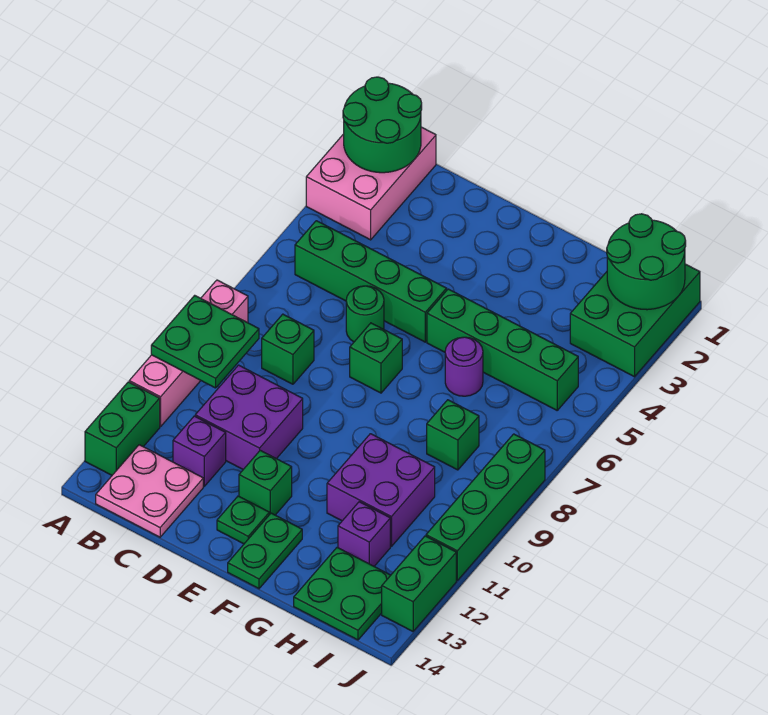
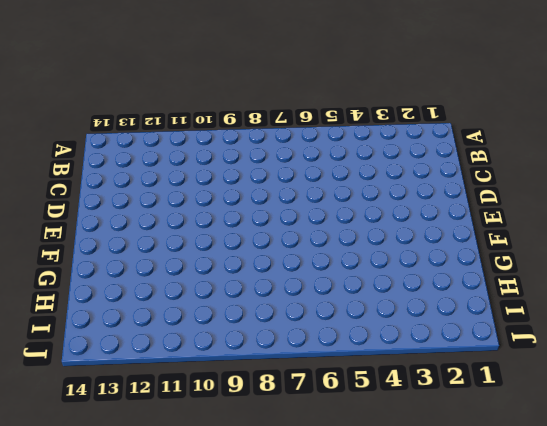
none -> pink 2x3 brick [306,127,436,240]
none -> pink 1x4 brick [129,280,248,427]
none -> green 1x2 brick [85,382,160,475]

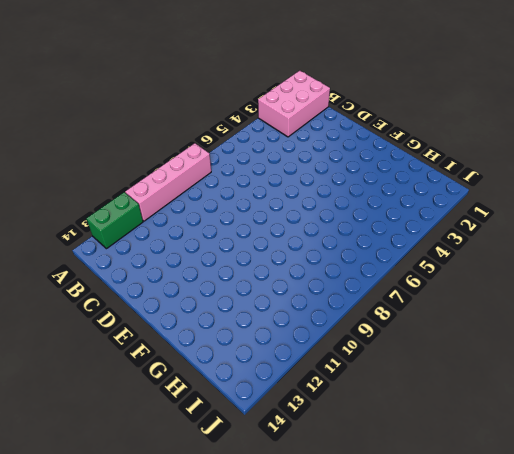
none -> green 1x4 brick [295,221,447,342]
none -> pink 2x2 plate [96,445,203,537]
none -> green 1x1 brick [262,314,314,384]

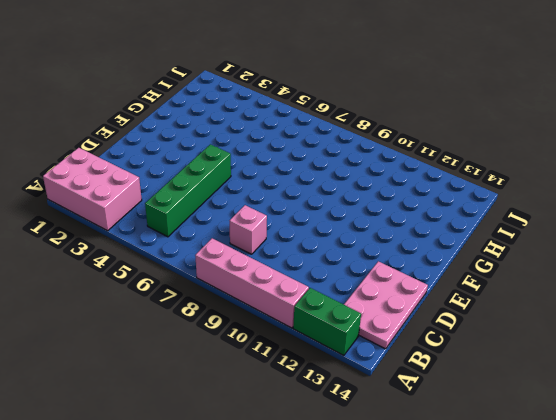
pink 2x3 plate [344,261,428,349] -> pink 2x2 plate [96,445,203,537]
pink 1x1 brick [230,205,267,254] -> green 1x1 brick [262,314,314,384]
none -> purple 2x2 brick [195,365,303,469]
none -> purple 1x1 brick [173,416,226,486]
none -> green 1x1 round brick [346,286,384,342]

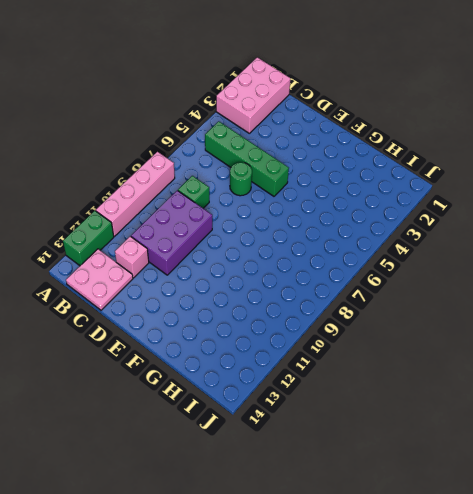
purple 2x3 brick [131,191,212,275] -> purple 2x2 brick [195,365,303,469]
pink 1x1 brick [115,236,149,278] -> purple 1x1 brick [173,416,226,486]
none -> green 1x1 brick [350,323,402,393]
none -> green 1x1 brick [239,450,292,515]
none -> green 1x1 plate [217,496,269,544]

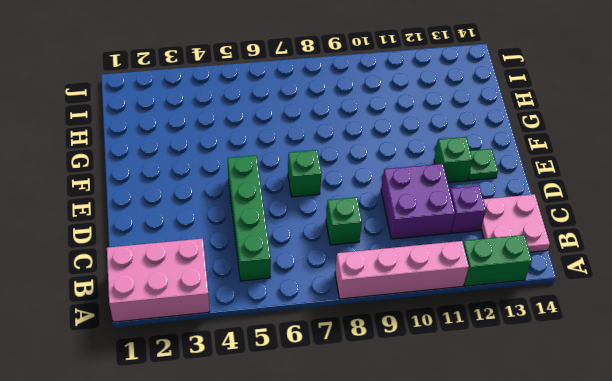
none -> green 1x1 round brick [346,286,384,342]
none -> green 1x4 brick [427,289,578,410]
none -> green 1x2 plate [228,513,302,589]

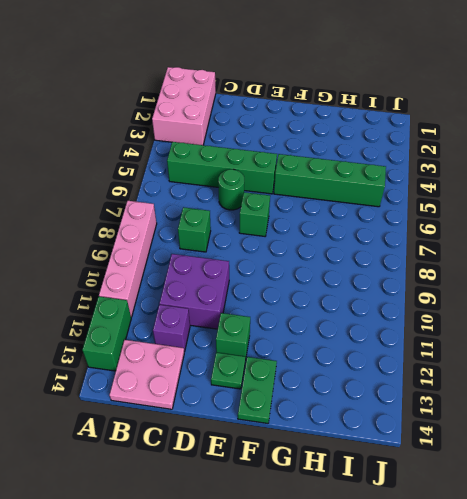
none -> purple 1x1 round brick [445,337,483,396]
none -> purple 2x2 brick [327,434,435,546]
none -> green 1x1 brick [427,400,479,470]

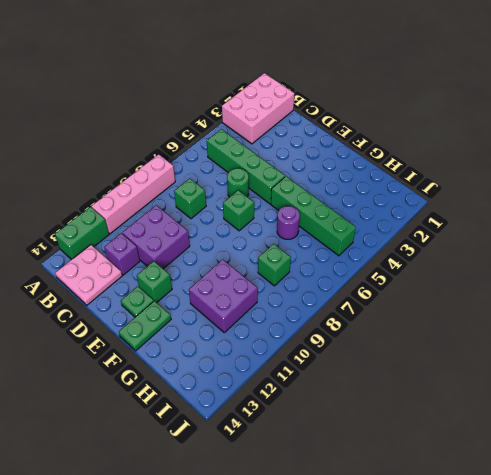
none -> purple 1x1 brick [338,502,390,566]
none -> green 2x2 plate [294,548,391,640]
none -> green 2x3 brick [570,264,700,377]

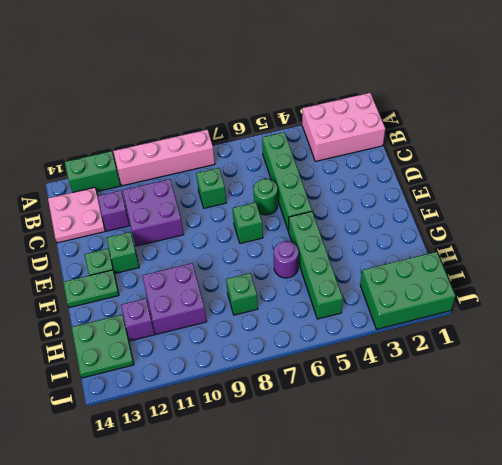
none -> green 1x4 brick [426,434,545,580]
none -> green 1x2 brick [382,536,456,631]
none -> green 2x2 round brick [343,77,422,173]

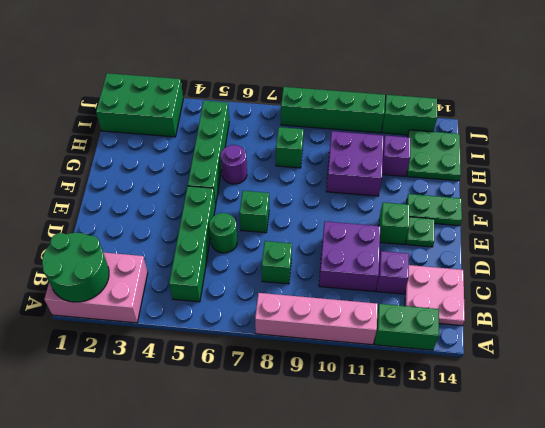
none -> green 2x2 plate [151,295,259,388]
none -> green 2x2 round brick [607,214,686,310]

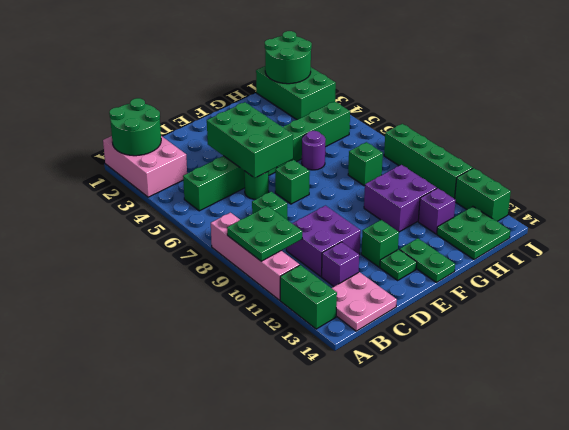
green 2x3 brick [207,102,293,178] -> none

